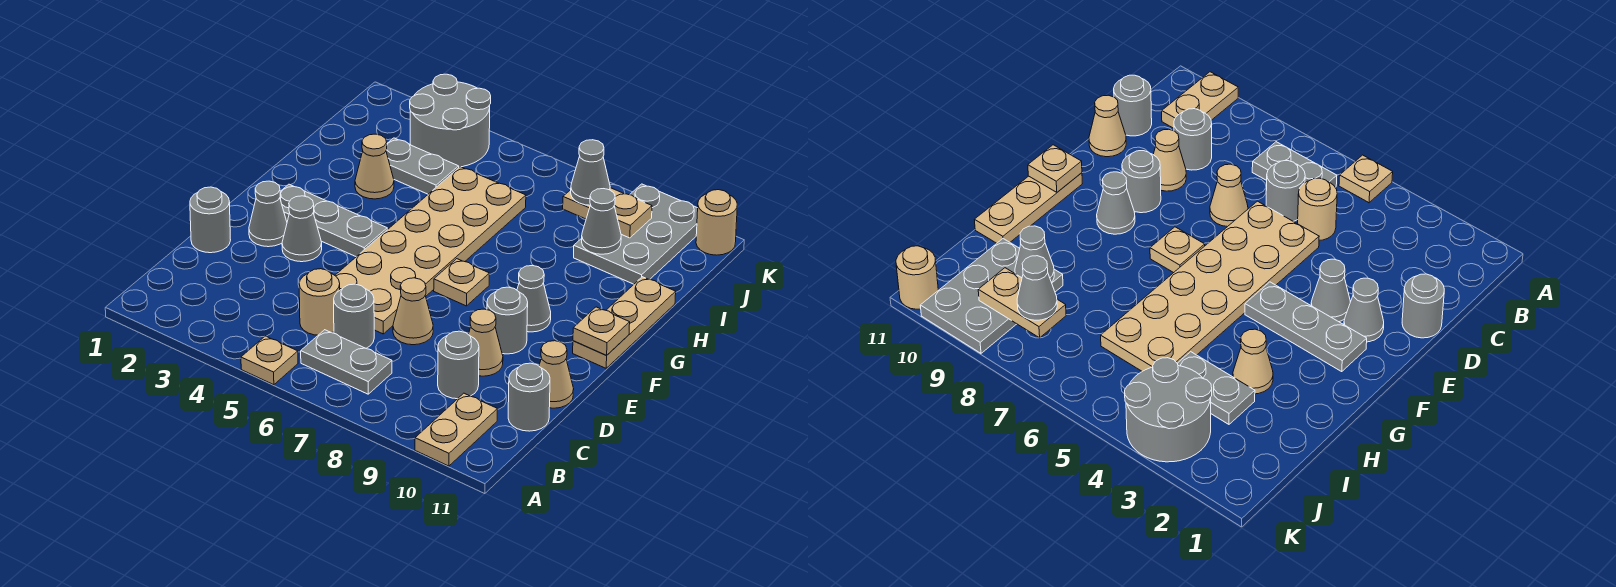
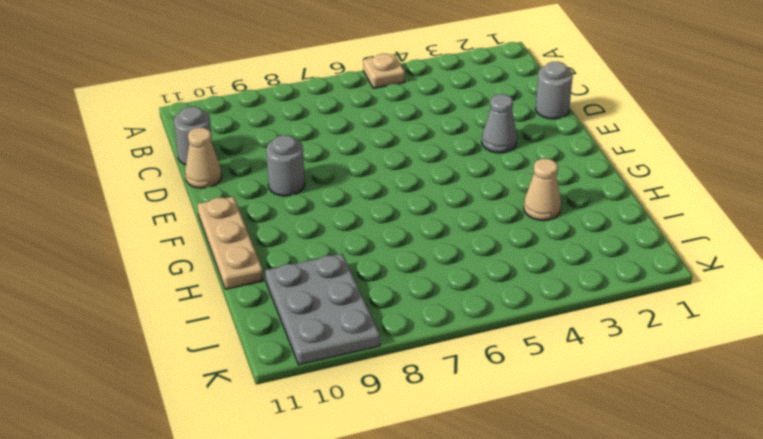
none -> tan 1x2 plate [415,393,498,466]
none -> grey 1x2 plate [301,330,392,394]
none -> tan 1x1 round brick [299,269,340,335]

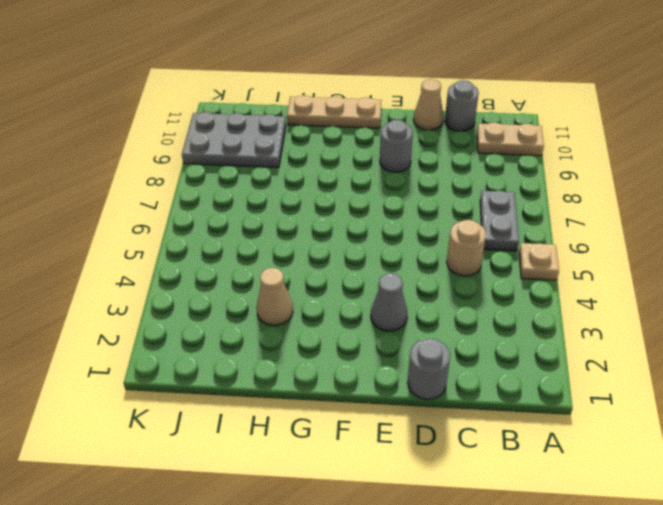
none -> grey 1x1 round brick [334,284,374,348]
none -> grey 1x1 round brick [438,331,479,399]
none -> tan 2x6 plate [335,167,526,334]

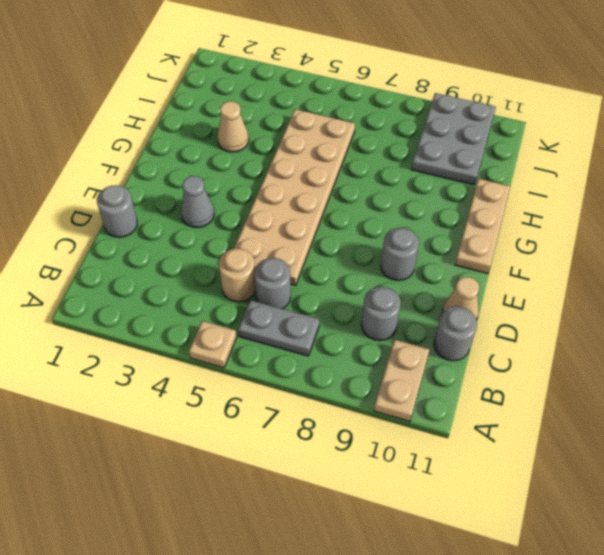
none -> tan 1x1 cone [393,278,433,345]
none -> tan 1x1 cone [468,309,503,376]
none -> grey 1x1 cone [249,181,287,247]

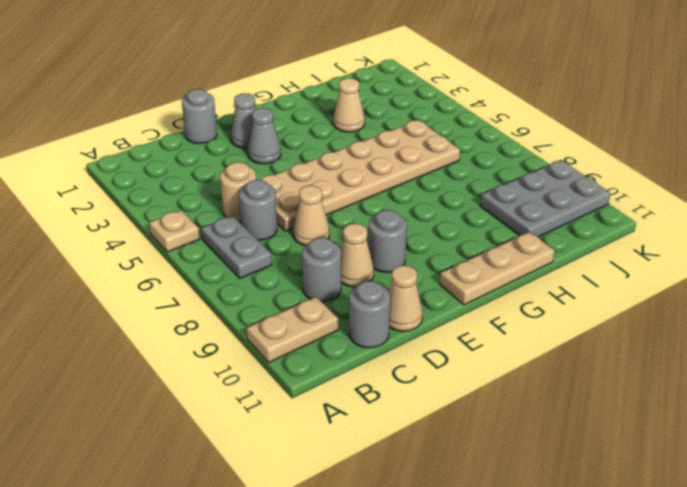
none -> grey 1x3 plate [280,184,387,257]
none -> tan 1x1 plate [434,259,489,306]
none -> grey 1x1 cone [517,266,551,332]

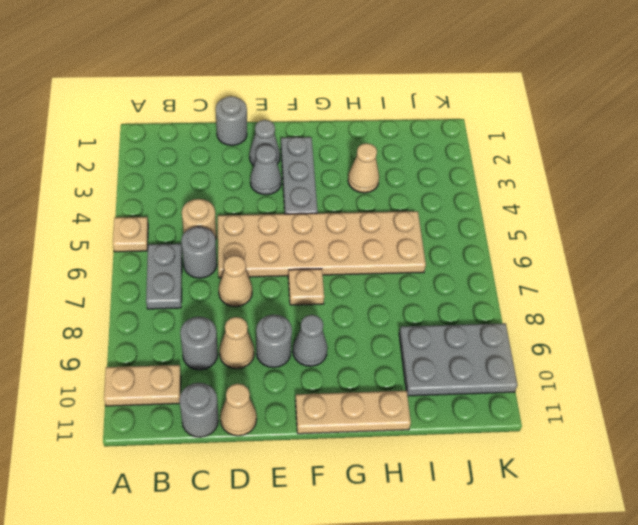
none -> grey 1x2 plate [386,138,459,194]
none -> grey 2x2 round brick [410,74,491,167]
none -> tan 1x1 round brick [696,190,737,255]

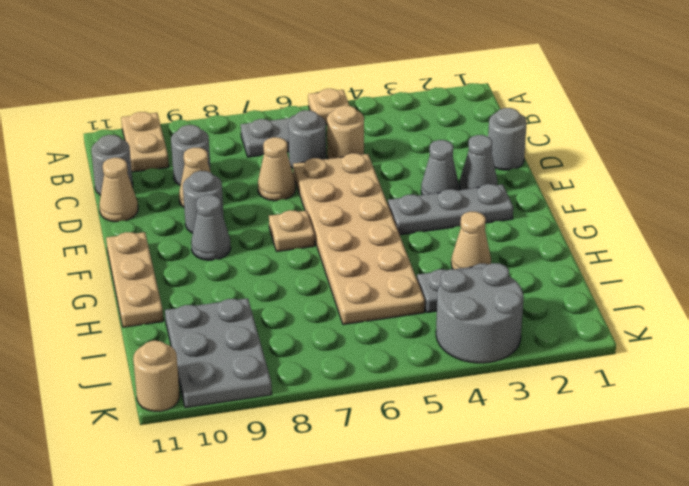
none -> tan 1x1 plate [573,307,630,355]
none -> grey 1x1 cone [582,189,621,254]
none -> tan 1x2 plate [563,188,652,238]

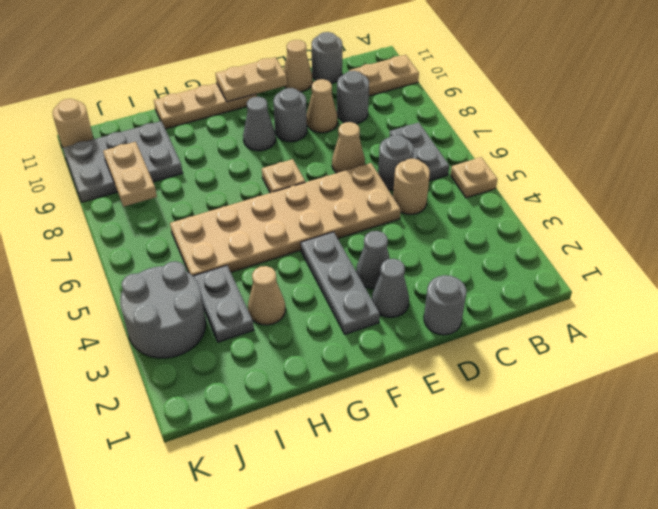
tan 1x2 plate [216,57,287,102] -> tan 1x1 plate [573,307,630,355]
none -> grey 1x1 cone [582,189,621,254]
none -> grey 1x1 cone [571,140,610,205]

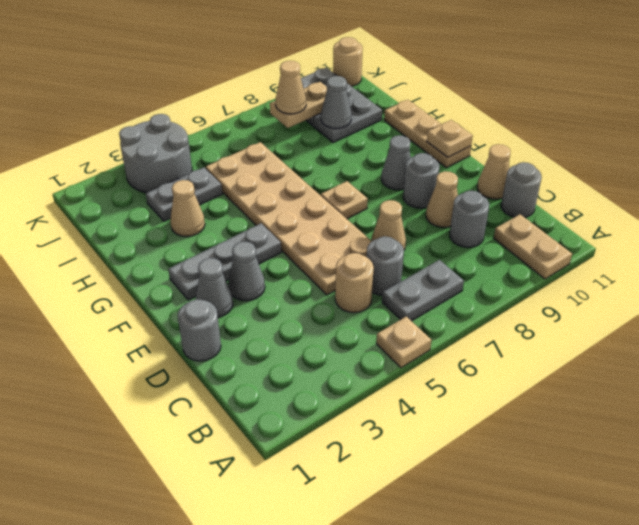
tan 1x1 cone [276,61,306,114] -> grey 1x1 cone [571,140,610,205]

